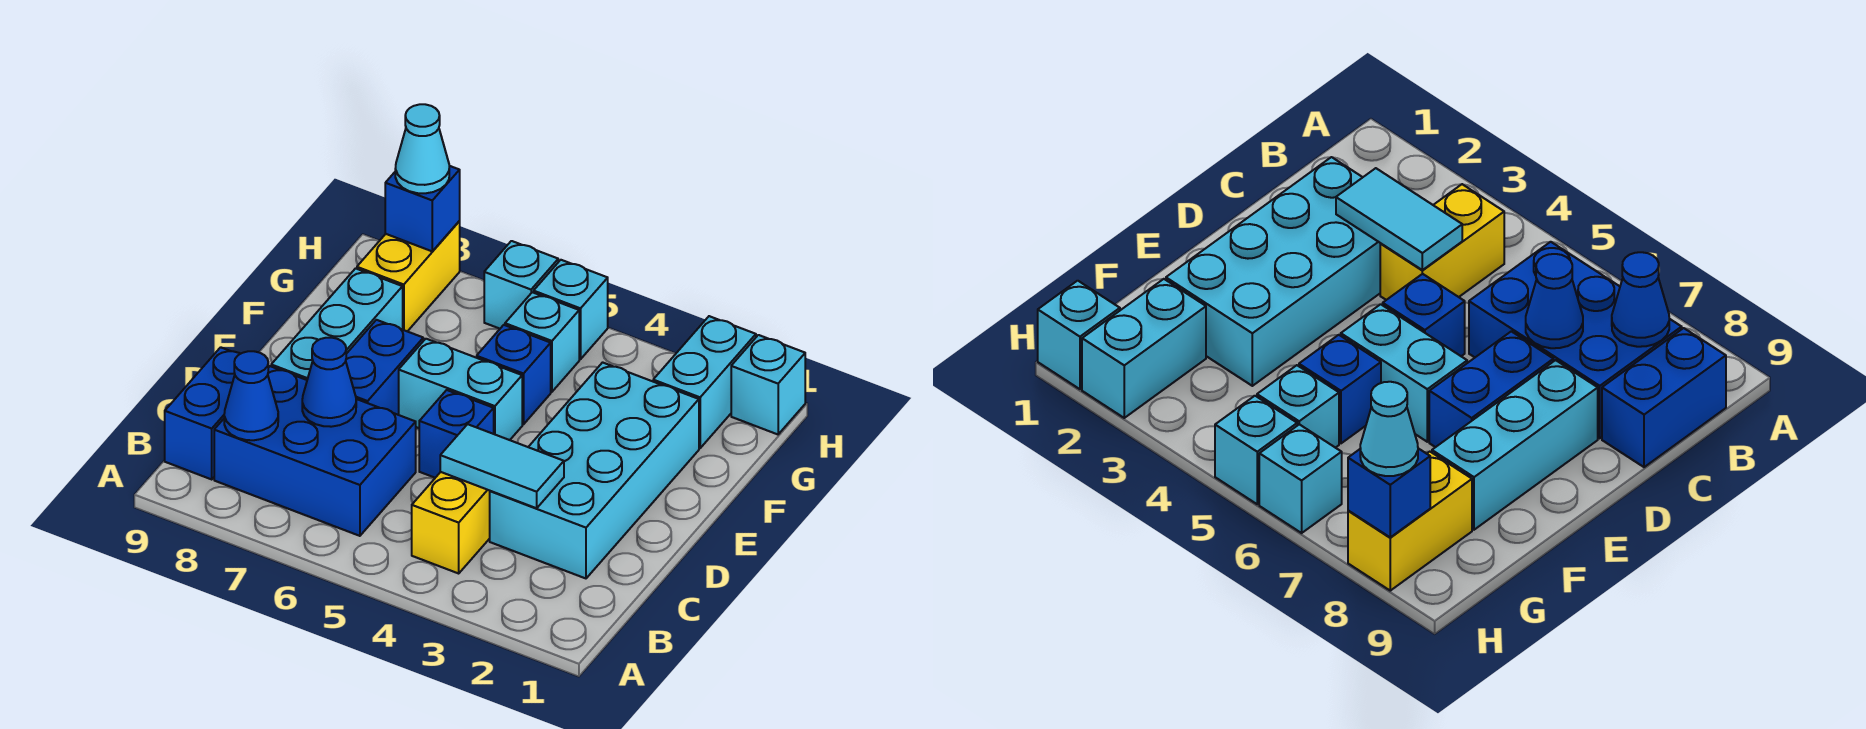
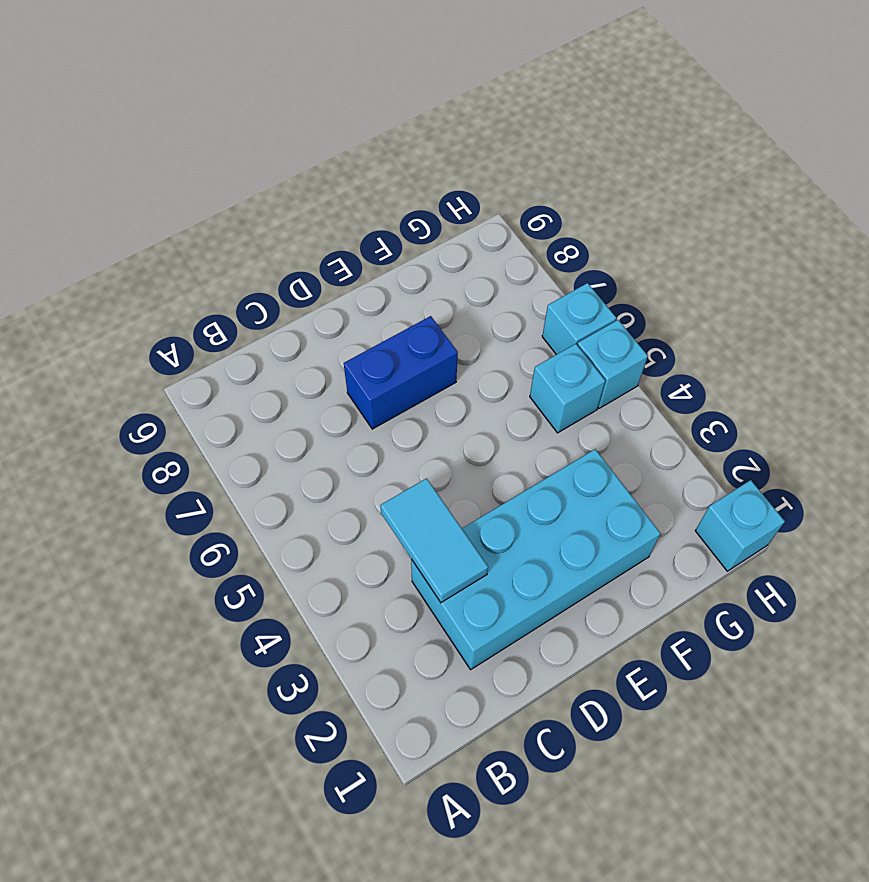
none -> yellow 1x2 brick [412,472,490,573]
none -> blue 2x3 brick [214,366,416,536]
none -> blue 1x2 brick [165,347,240,479]

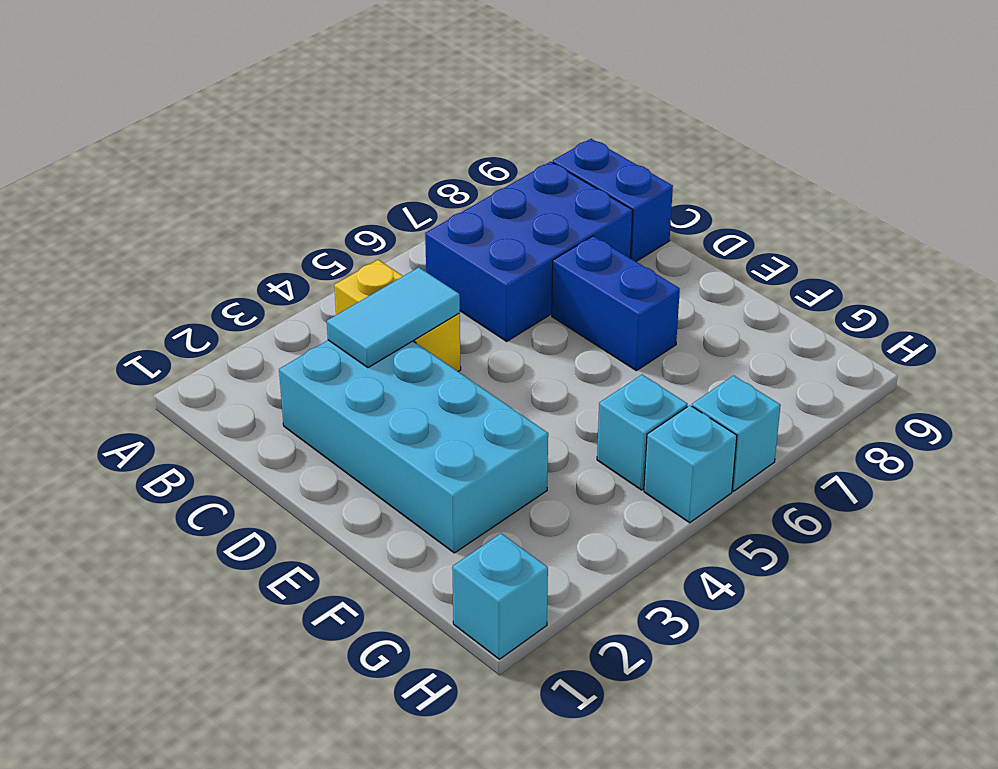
none -> blue 1x1 brick [419,390,494,478]
none -> cyan 1x3 brick [271,268,403,380]
none -> cyan 1x2 brick [399,339,522,440]

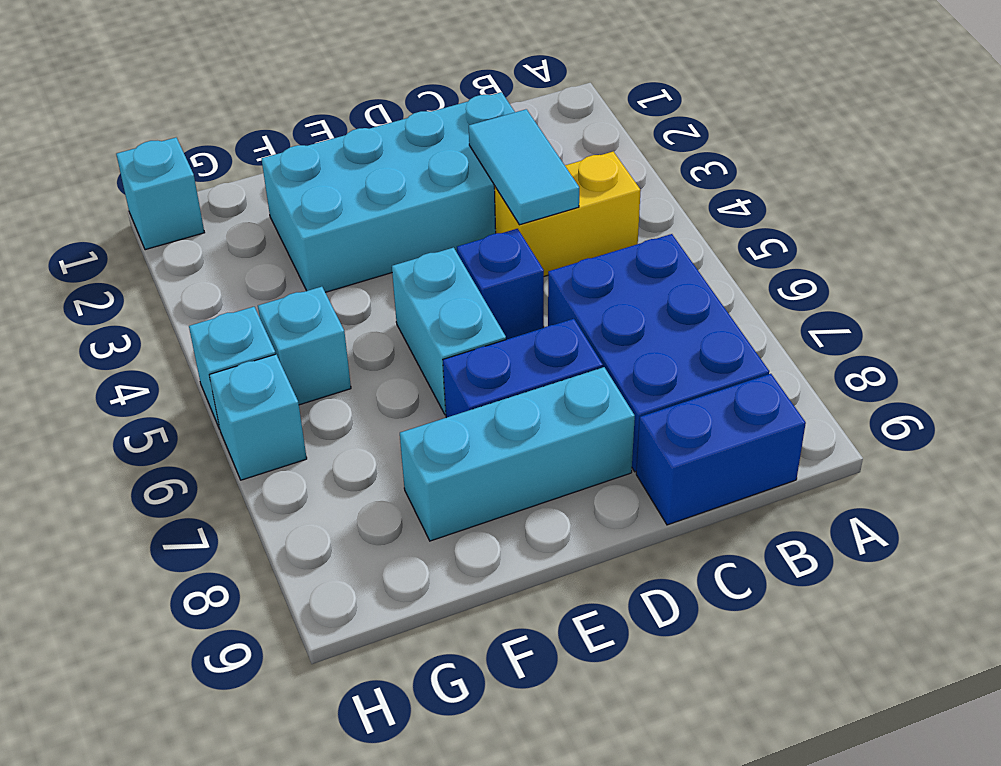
none -> blue 1x1 brick [477,325,551,424]
none -> cyan 1x2 brick [653,316,756,448]
none -> yellow 1x2 brick [357,221,460,331]

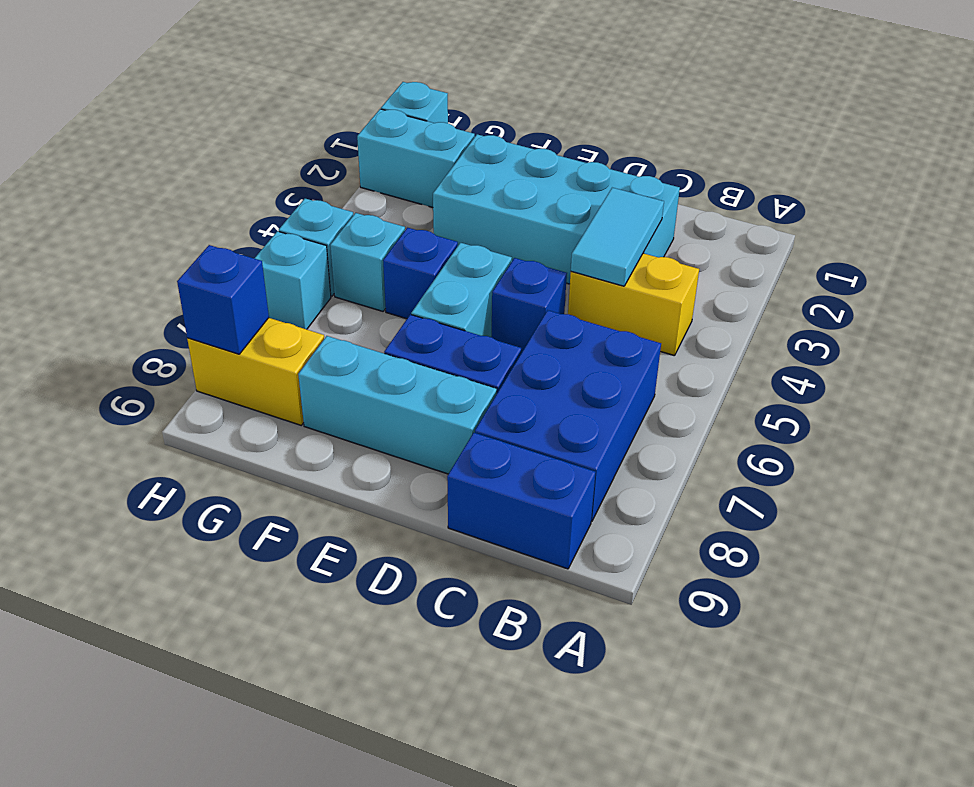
none -> blue 1x1 cone [224,351,278,440]
none -> blue 1x1 cone [302,338,356,427]
none -> cyan 1x1 cone [395,104,449,193]

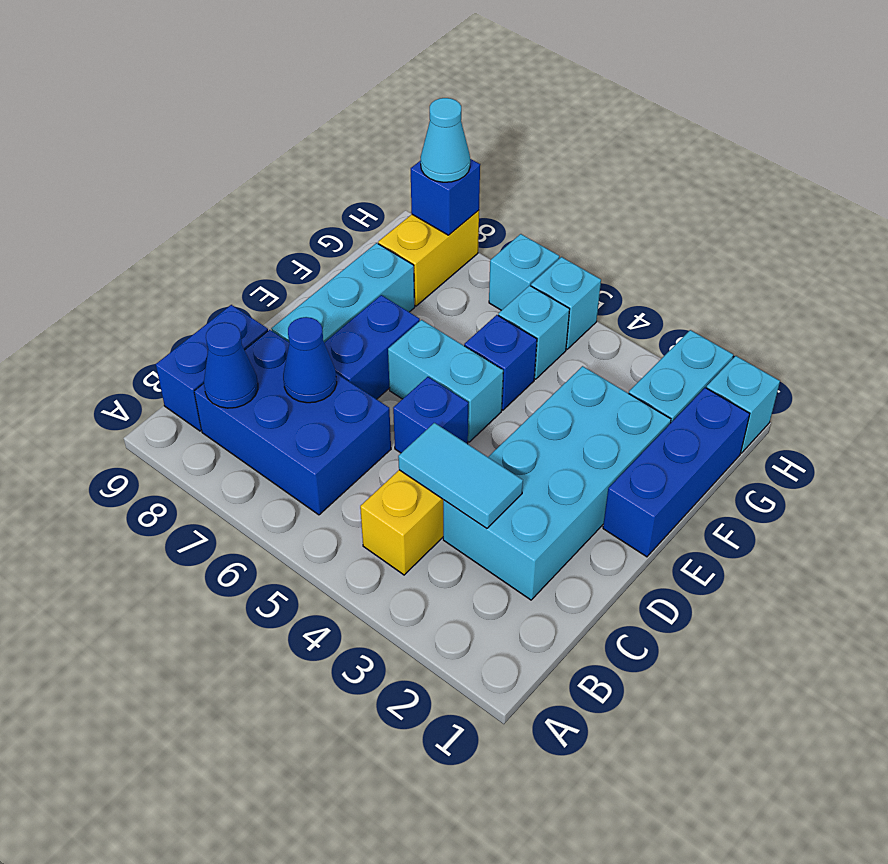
blue 1x3 brick [603,388,750,557] -> none

